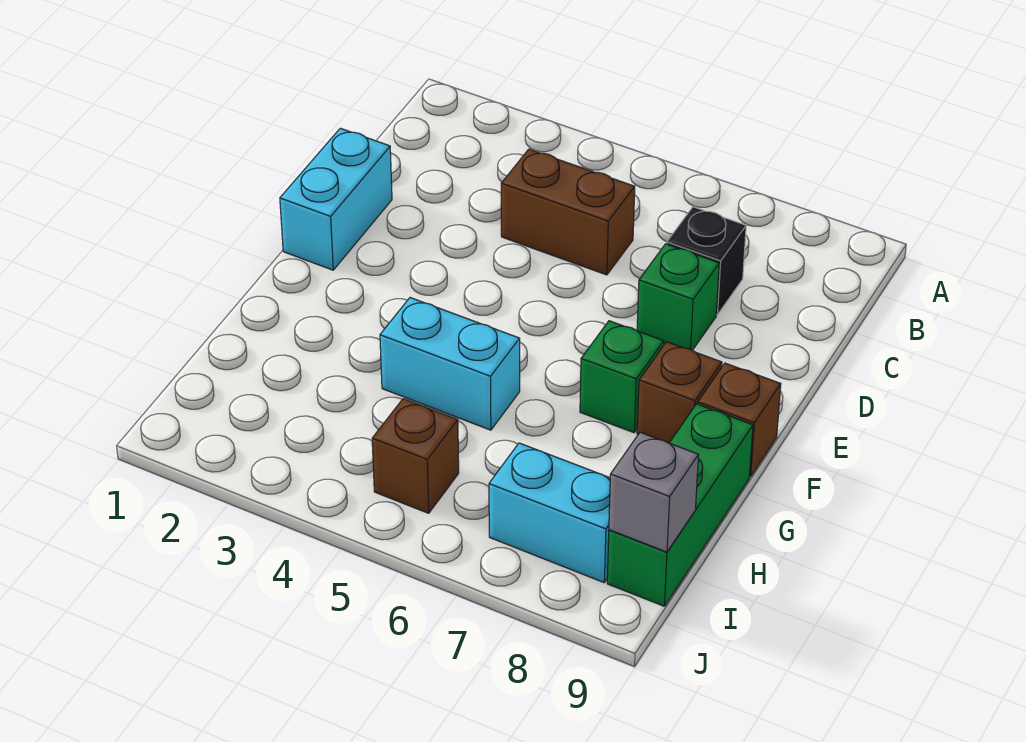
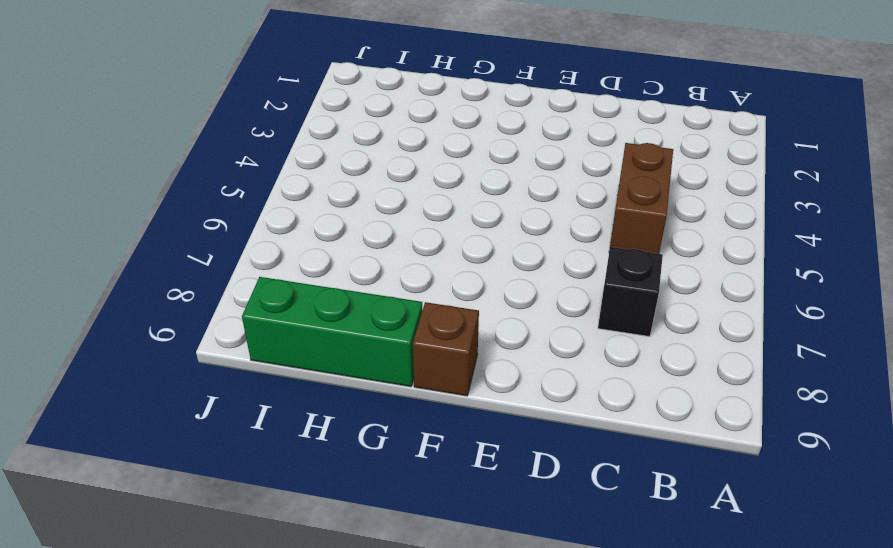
none -> cyan 1x2 brick [280,128,392,270]
none -> green 1x1 brick [637,244,719,350]
none -> green 1x1 brick [580,321,664,433]

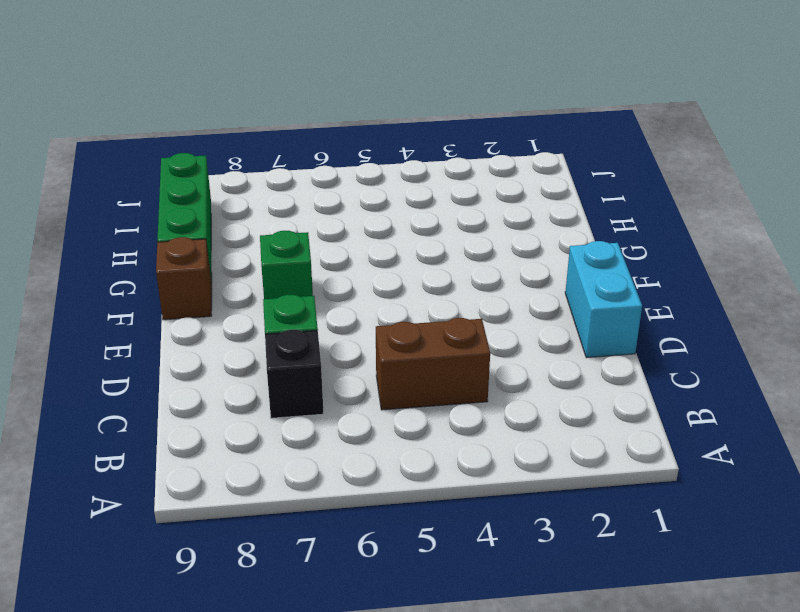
none -> brown 1x1 brick [637,342,722,443]
none -> cyan 1x2 brick [380,298,520,430]
none -> brown 1x1 brick [372,399,459,513]

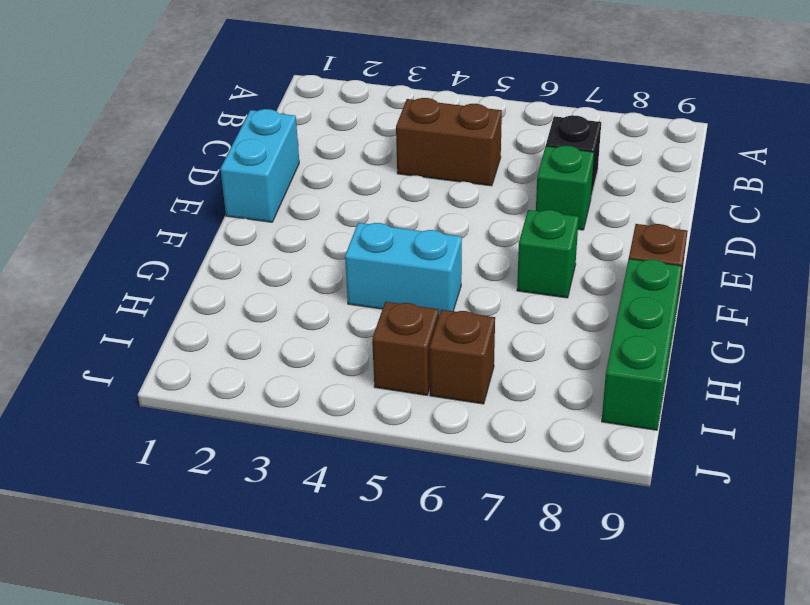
brown 1x1 brick [429,310,495,404] -> brown 1x1 brick moved to [637,342,722,443]
none -> cyan 1x2 brick [489,443,610,582]
none -> grey 1x1 brick [609,432,699,552]

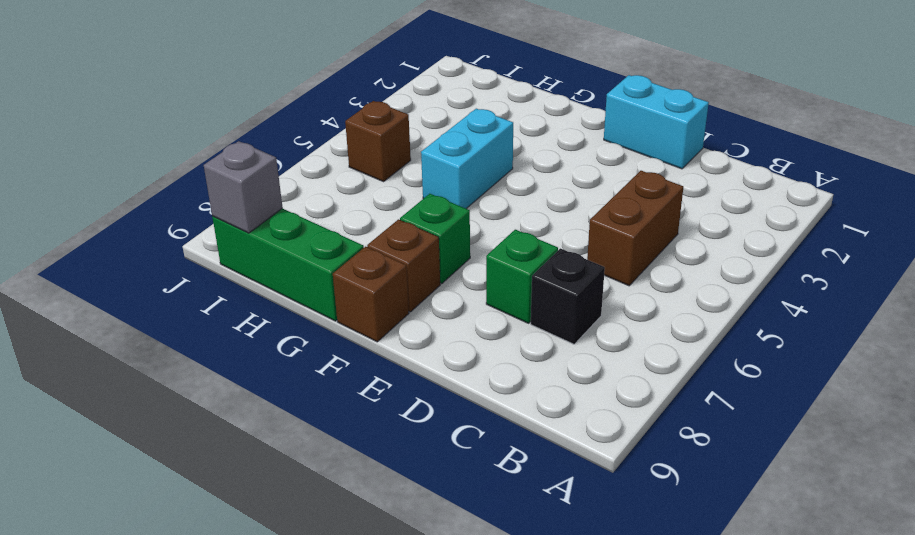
none -> cyan 1x2 brick [489,443,610,582]

